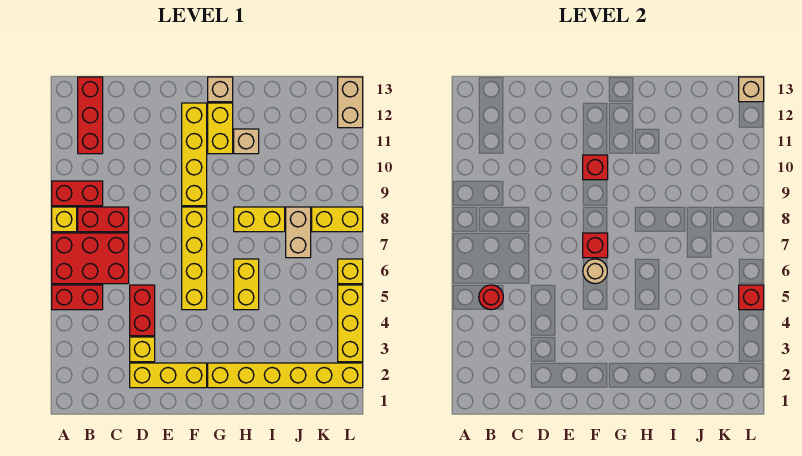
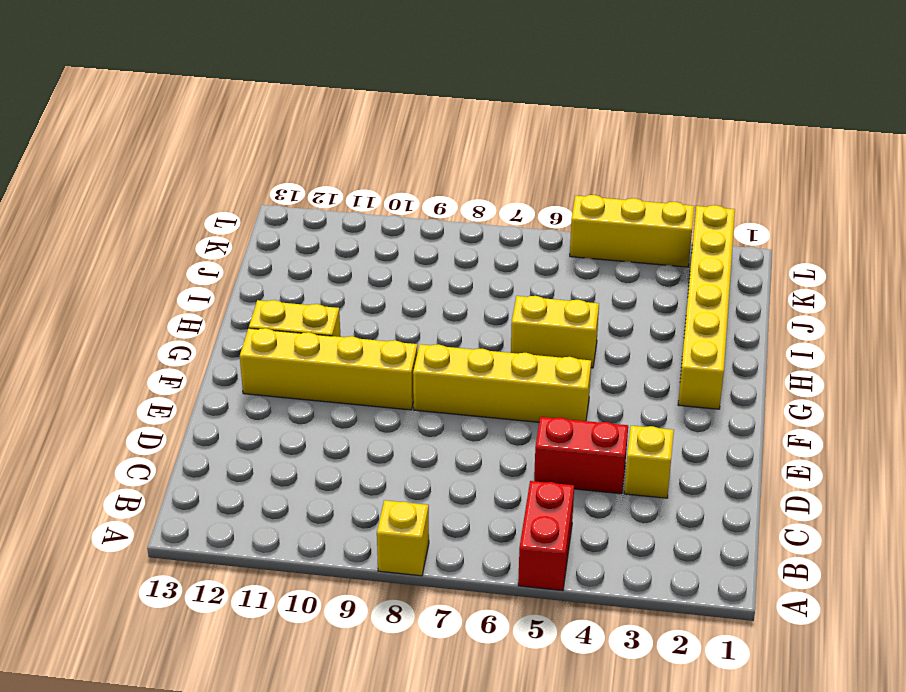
none -> red 2x3 brick [52,233,129,284]
none -> red 1x2 brick [52,181,103,206]
none -> red 1x2 brick [78,207,129,232]

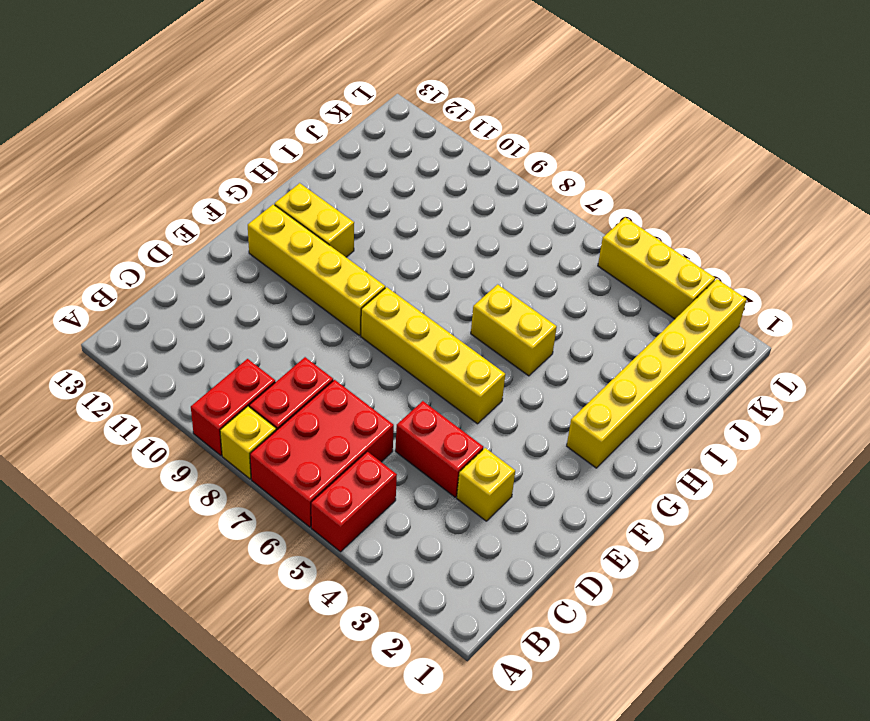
none -> red 1x3 brick [78,77,103,154]
none -> yellow 1x3 brick [130,363,207,388]
none -> tan 1x1 brick [208,77,233,102]

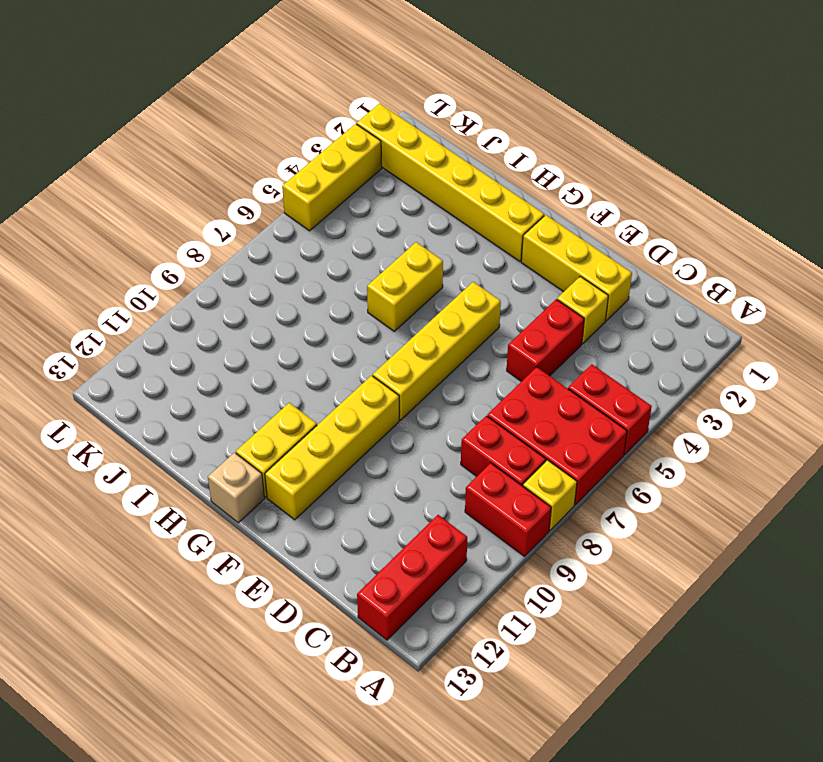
none -> yellow 1x2 brick [234,207,285,232]
none -> tan 1x1 brick [234,129,259,154]
none -> tan 1x2 brick [286,207,311,258]

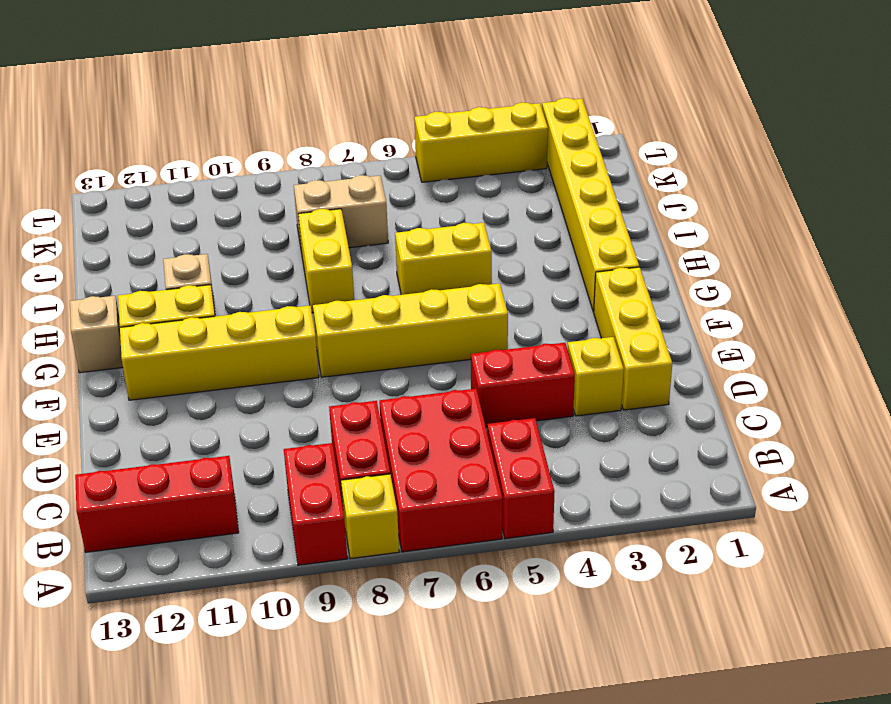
none -> yellow 1x2 brick [312,207,363,232]
none -> yellow 1x1 brick [338,259,363,284]
none -> tan 1x2 brick [338,77,363,128]

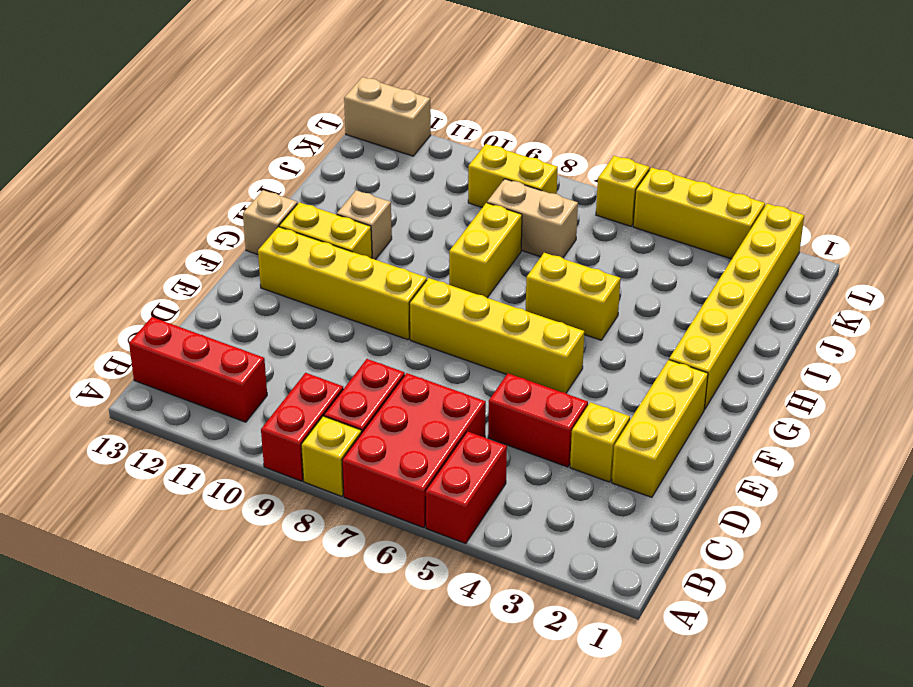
yellow 1x2 brick [468,144,558,208] -> yellow 1x2 brick turned to [312,207,363,232]
none -> red 1x1 round brick [479,285,503,310]
none -> tan 1x1 round brick [583,259,607,284]
none -> red 1x1 brick [583,233,608,258]

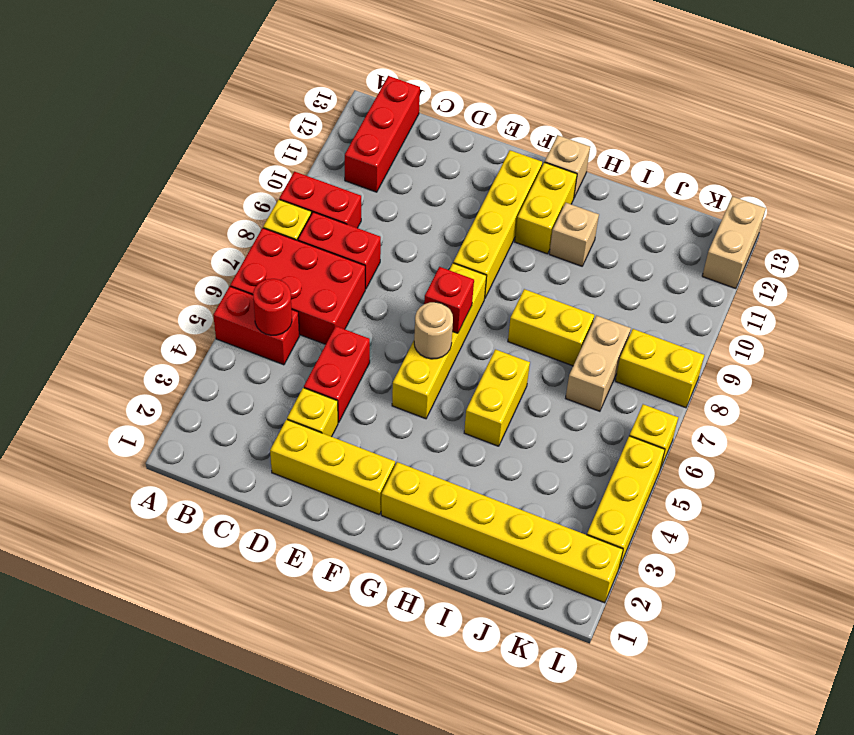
none -> red 1x1 brick [583,155,608,180]
none -> red 1x1 brick [739,285,764,310]
none -> tan 1x1 brick [739,77,764,102]

